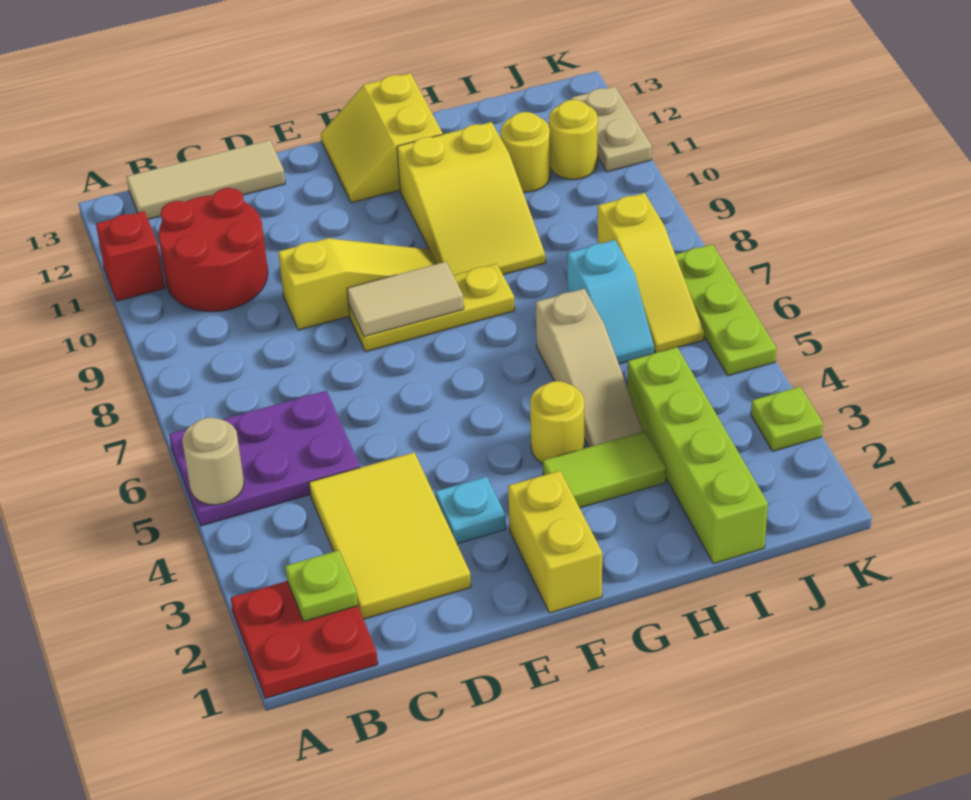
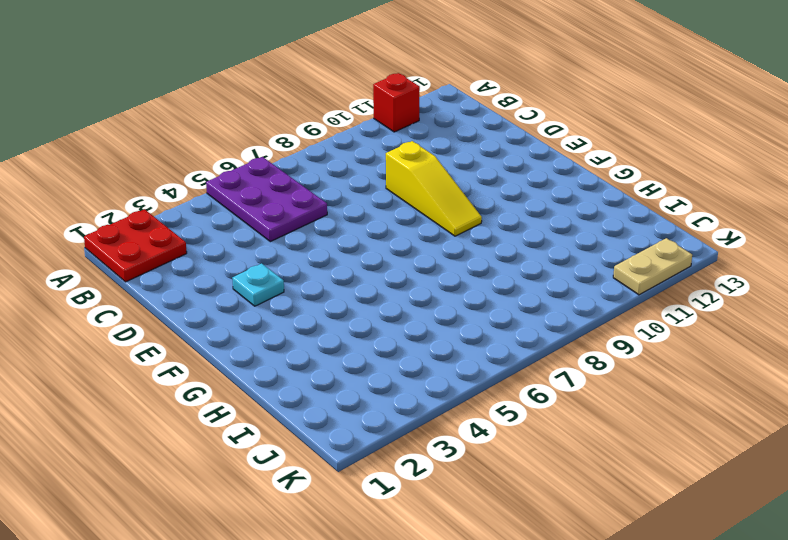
none -> red 2x2 round brick [159,188,268,312]
none -> tan 1x3 tile [126,140,285,219]
none -> yellow 2x3 tile [309,453,471,619]

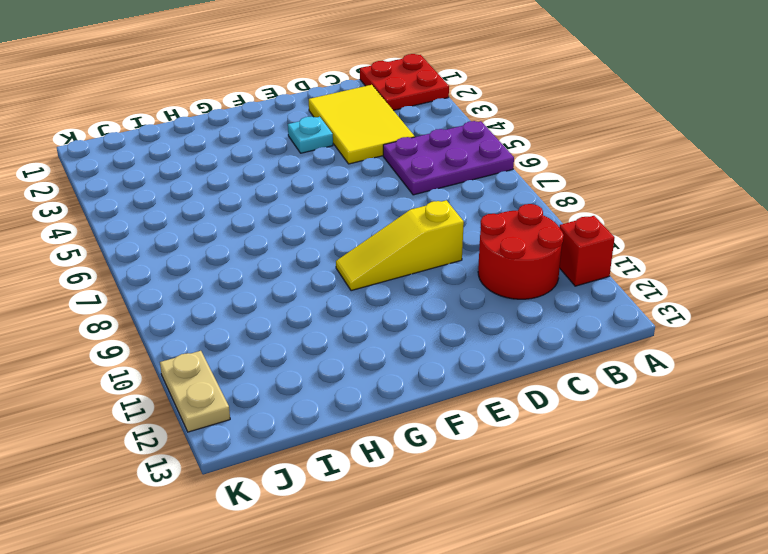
none -> tan 1x3 tile [126,140,285,219]
none -> yellow 1x3 plate [348,264,515,352]
none -> yellow 1x2 brick [508,471,602,613]

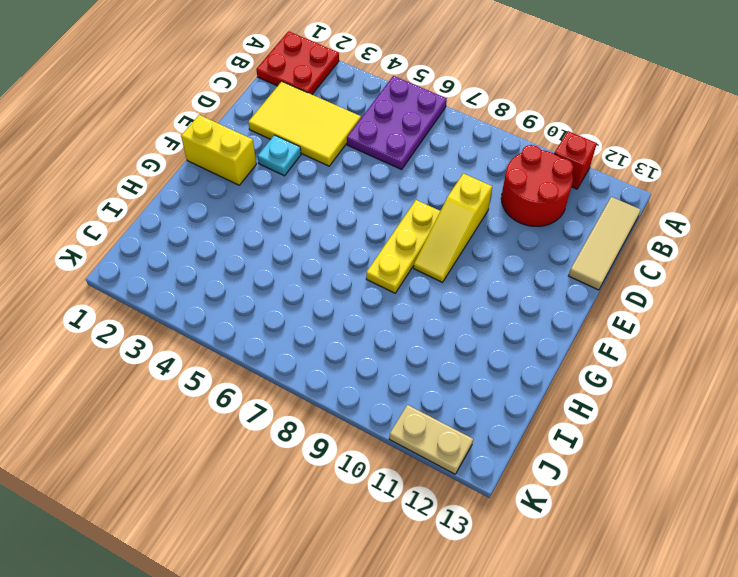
none -> yellow 2x2 slope [321,73,443,203]
none -> lime 1x2 tile [543,431,666,508]
none -> yellow 1x1 round brick [530,381,584,464]

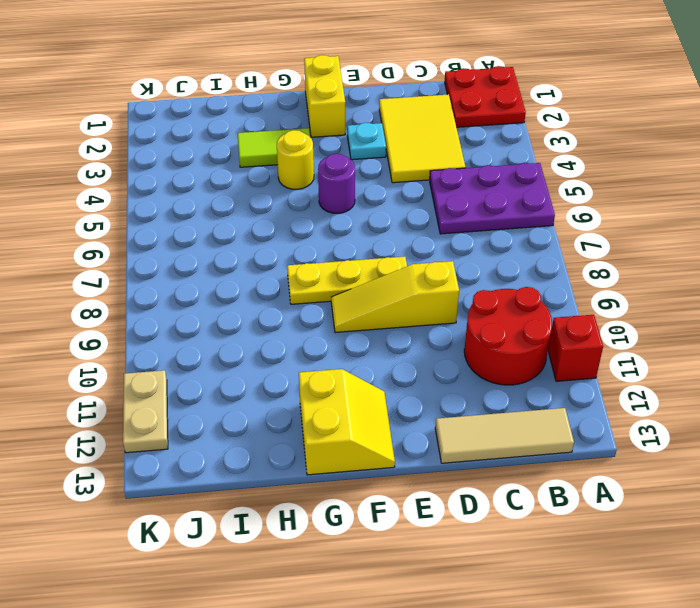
purple 1x1 round brick [318,154,355,213] -> none
none -> yellow 2x3 slope [397,122,546,275]
none -> tan 1x3 slope [536,289,643,447]
none -> lime 1x4 brick [627,347,768,564]

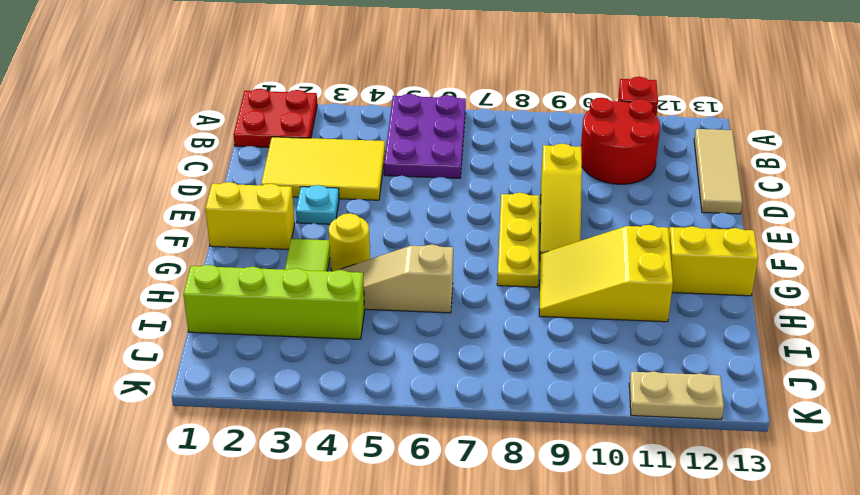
none -> cyan 1x2 slope [567,240,654,364]
none -> yellow 1x1 round brick [501,112,550,192]
none -> yellow 1x3 slope [598,193,704,352]

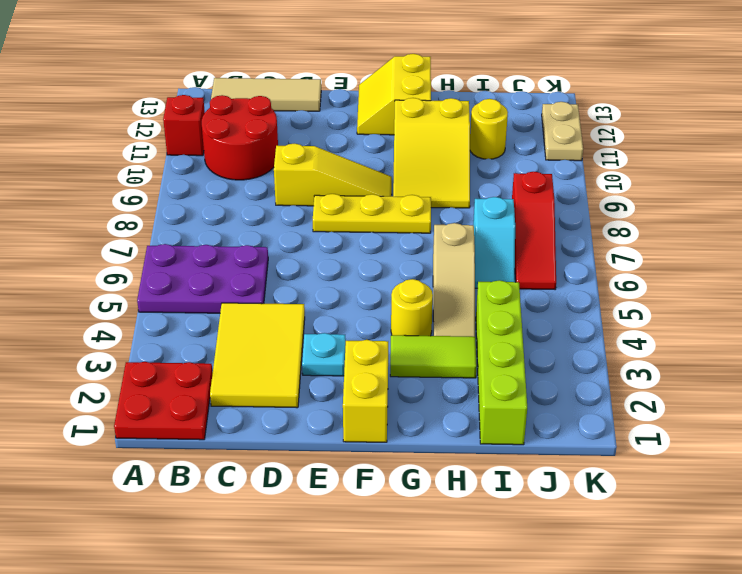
red 1x3 slope [512,172,556,289] -> yellow 1x3 slope [598,193,704,352]
none -> yellow 1x1 round brick [549,100,598,180]
none -> lime 1x1 plate [751,386,823,451]
none -> lime 1x3 plate [675,244,776,376]

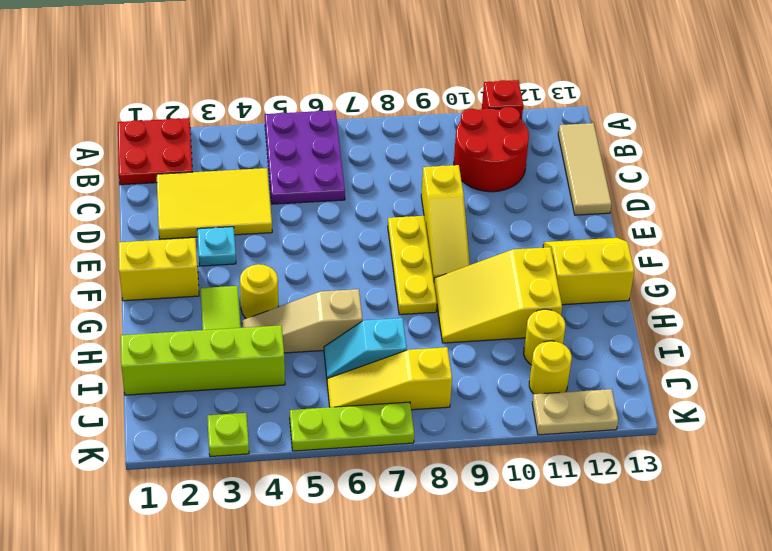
none -> tan 1x1 round brick [182,418,244,505]
none -> lime 1x1 plate [285,550,358,622]
none -> tan 1x2 tile [347,262,464,337]

